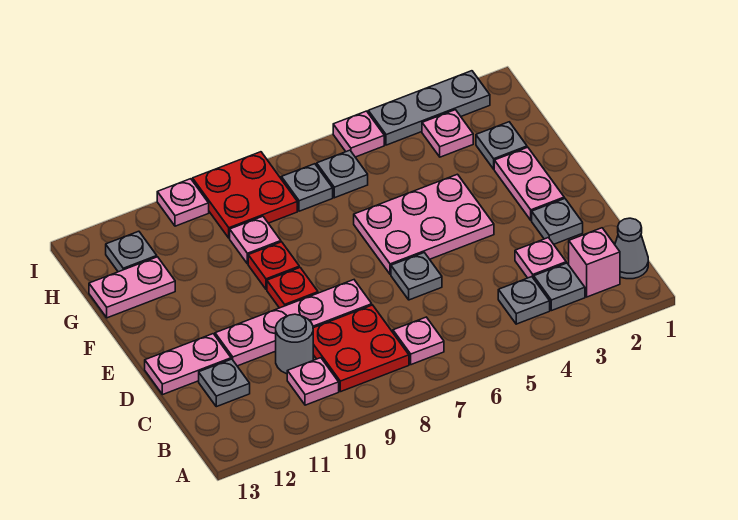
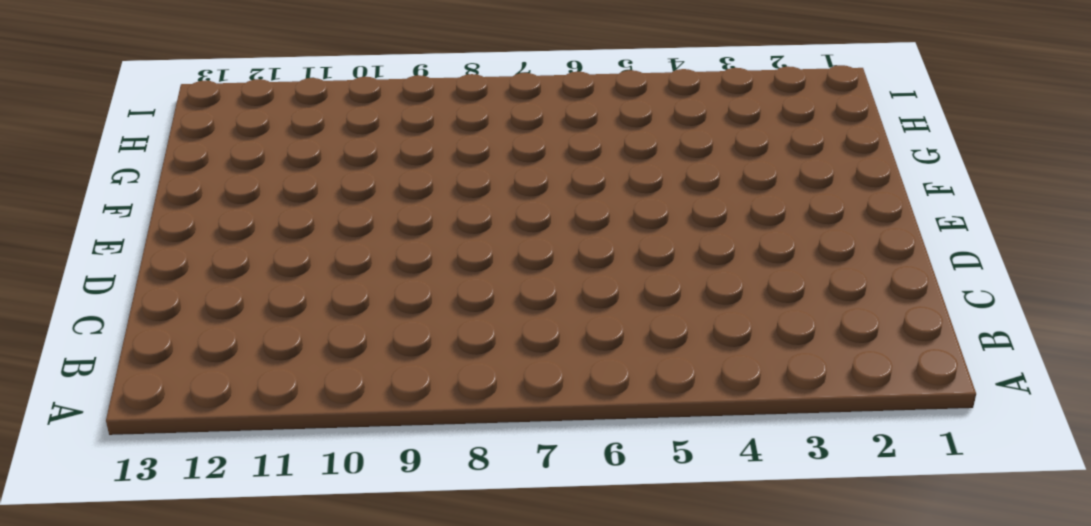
none -> grey 1x1 cone [615,218,648,279]
none -> pink 1x1 brick [569,228,620,297]
none -> grey 1x1 plate [534,263,585,311]

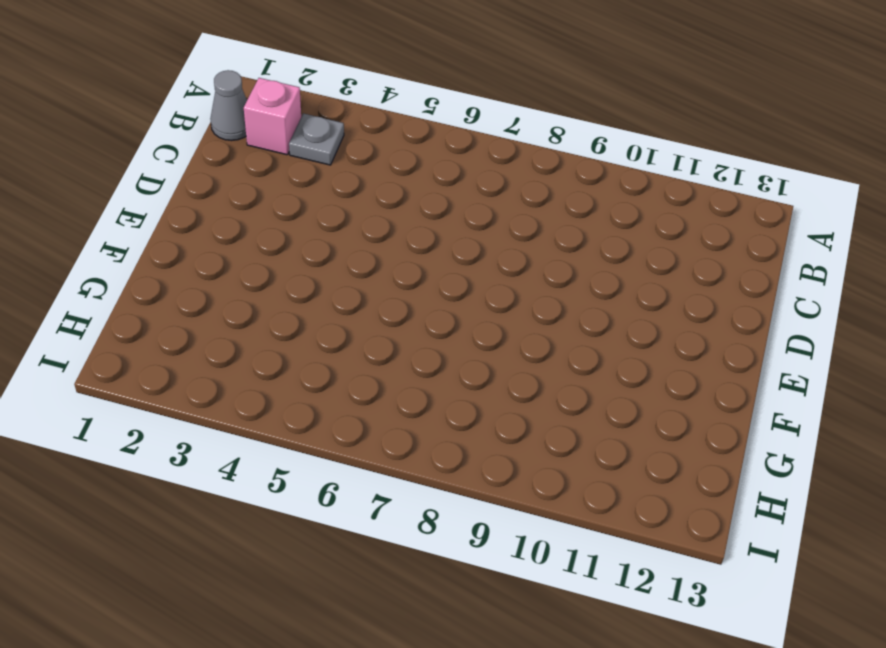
none -> grey 1x1 plate [498,277,550,324]
none -> pink 1x1 plate [393,317,444,365]
none -> red 2x2 plate [313,305,409,392]

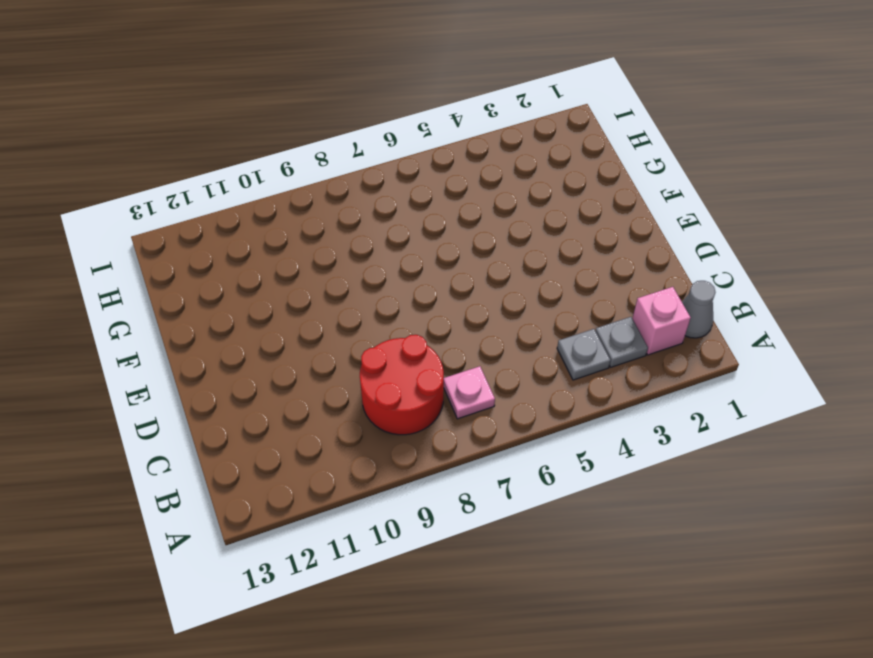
red 2x2 round brick [360,335,444,435] -> red 2x2 plate [313,305,409,392]
none -> pink 1x1 plate [287,358,339,405]
none -> pink 1x1 plate [515,238,566,278]
none -> grey 1x1 round brick [276,314,313,374]

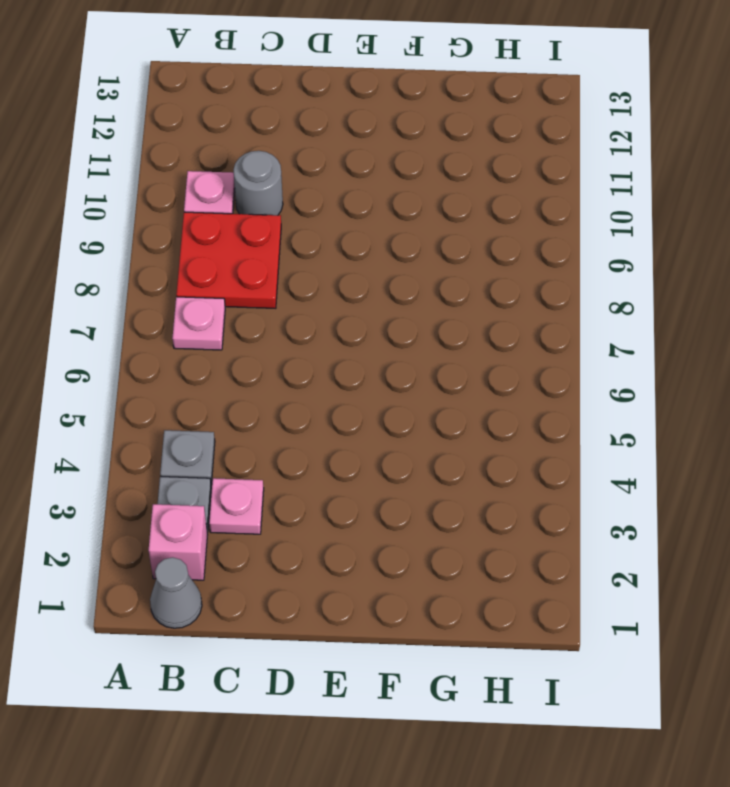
none -> grey 1x1 plate [199,359,250,407]
none -> grey 1x1 plate [532,198,583,244]
none -> grey 1x1 plate [391,253,442,300]

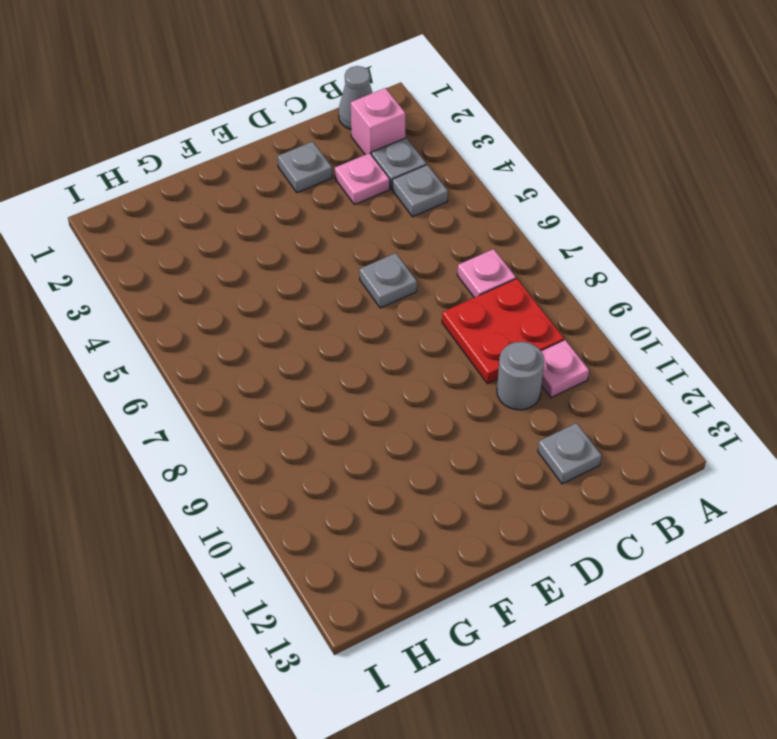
none -> pink 1x4 plate [215,280,372,366]
none -> pink 1x2 plate [145,334,231,395]
none -> pink 1x2 plate [494,147,564,220]

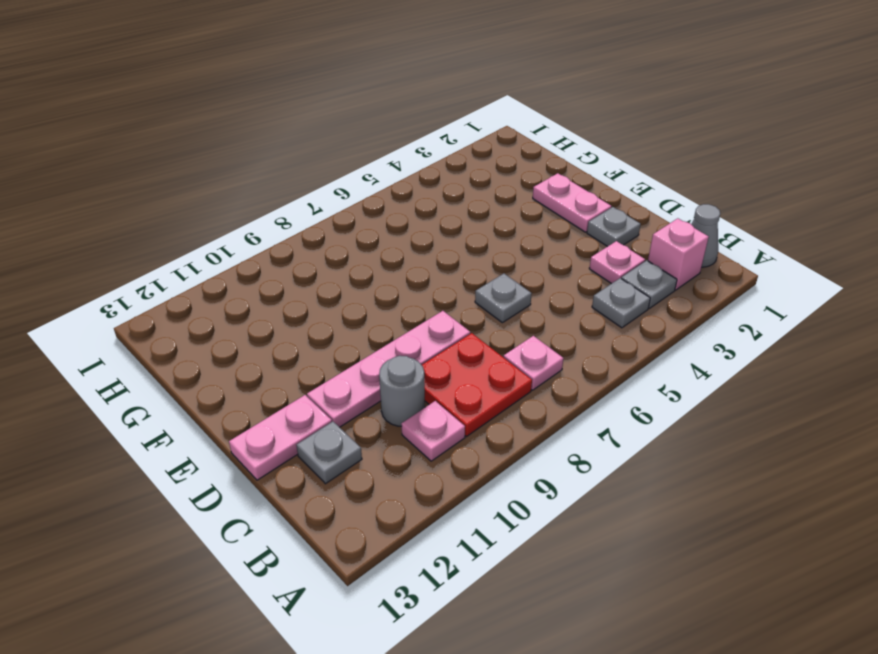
none -> pink 2x3 plate [354,174,494,274]
none -> red 1x1 plate [267,268,318,308]
none -> red 1x1 plate [248,242,299,289]

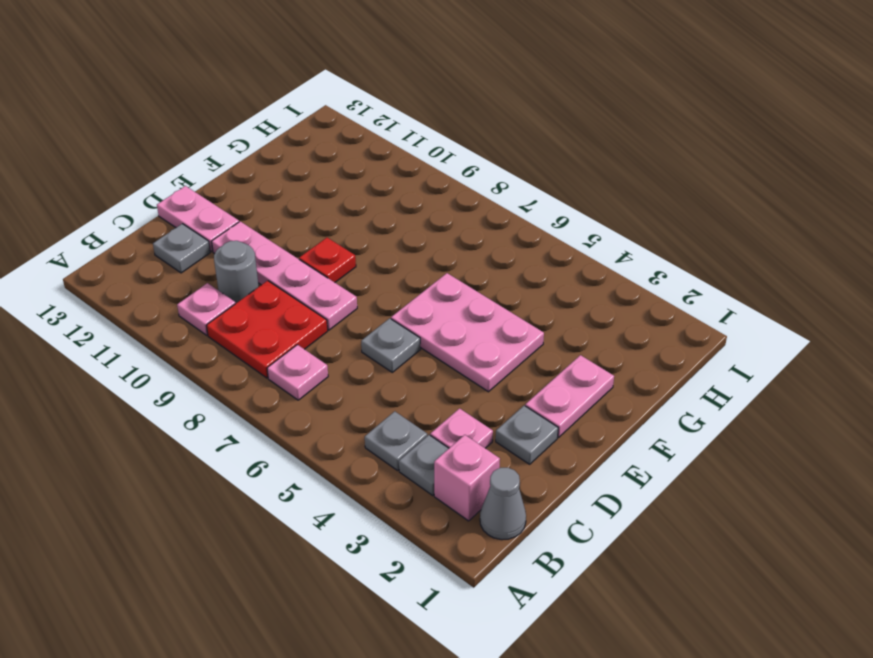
none -> red 1x1 plate [248,242,299,289]
none -> grey 1x1 plate [476,122,527,169]
none -> pink 1x1 plate [230,216,281,264]

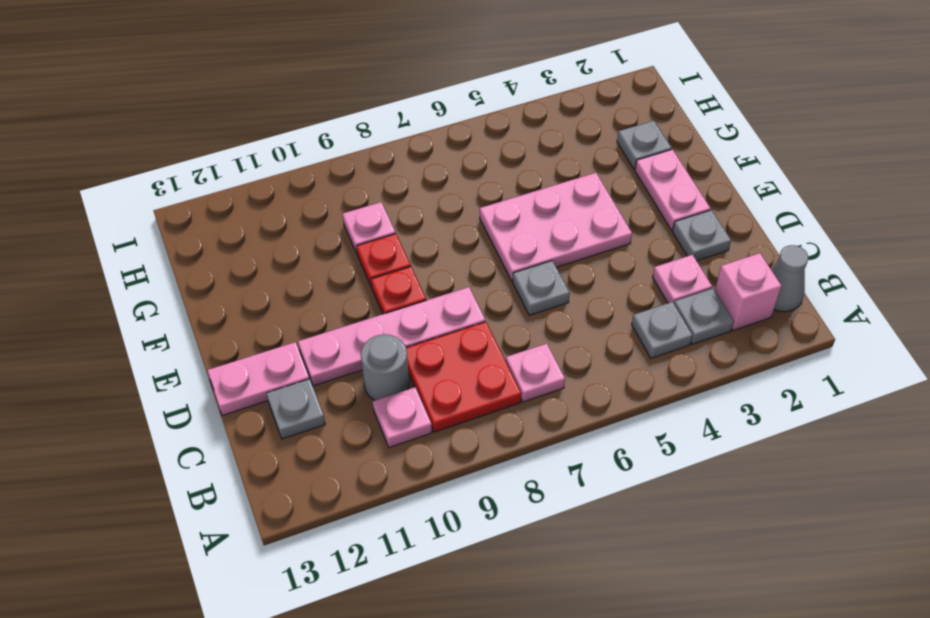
none -> pink 1x2 plate [89,257,175,318]
none -> pink 1x1 plate [422,110,473,157]
none -> grey 1x1 plate [317,150,368,198]

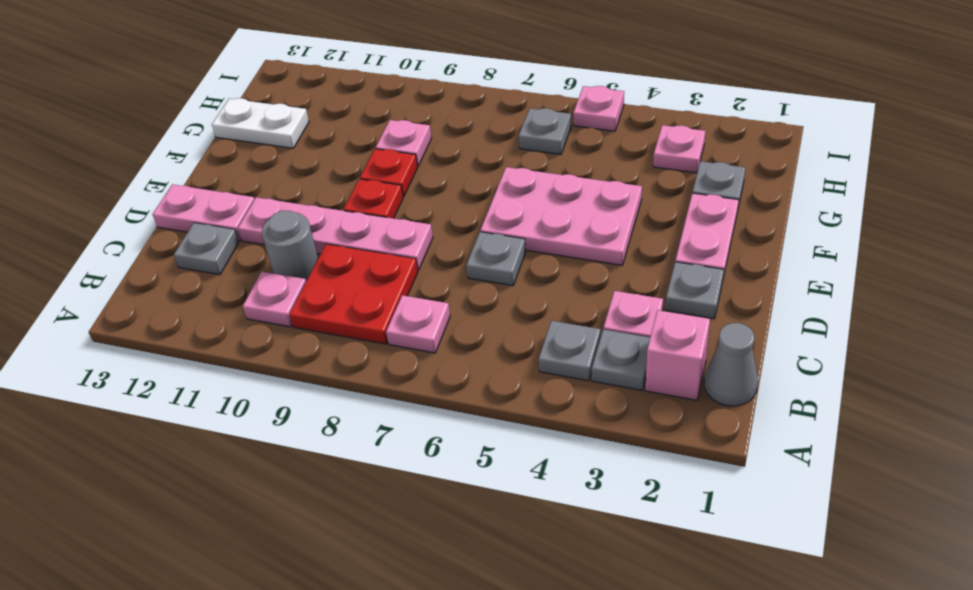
white 1x2 plate [212,98,309,148] -> pink 1x2 plate [89,257,175,318]
none -> grey 1x1 plate [281,164,333,211]
none -> red 2x2 plate [193,152,297,238]
none -> grey 1x1 plate [106,231,157,272]

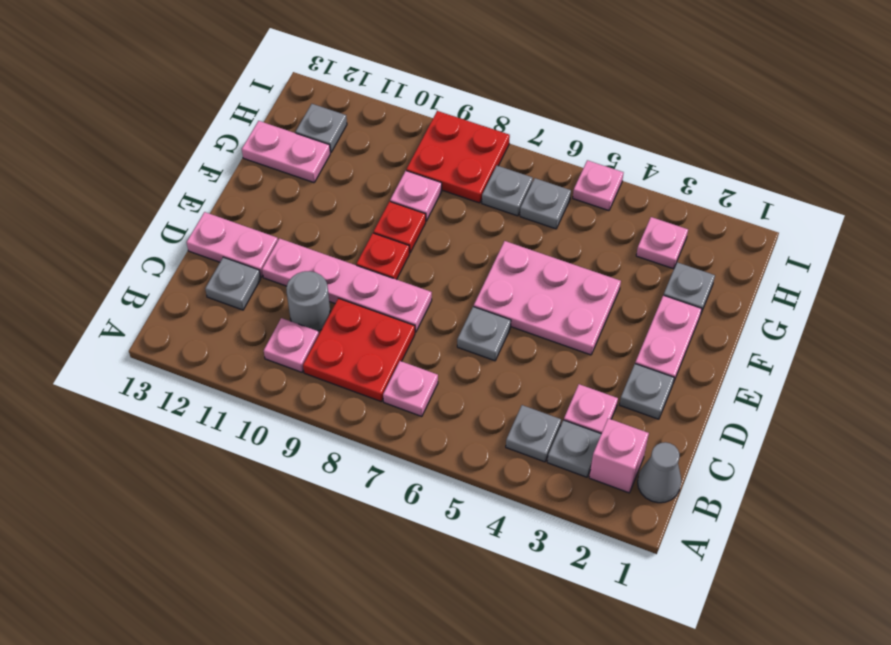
none -> grey 1x3 plate [368,71,490,145]
none -> pink 1x1 plate [157,179,209,226]

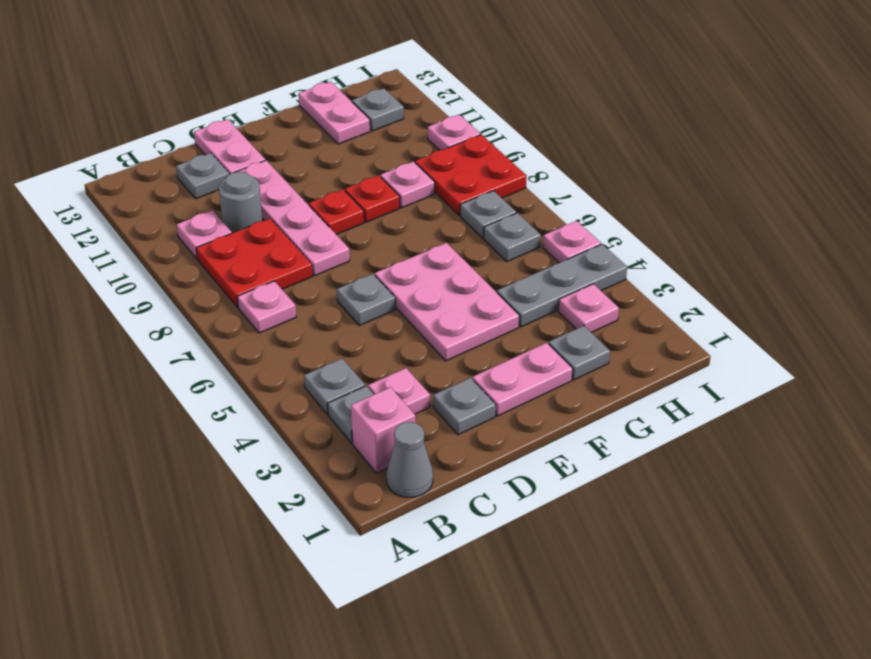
grey 1x3 plate [497,244,627,327] -> grey 1x3 plate turned to [368,71,490,145]

